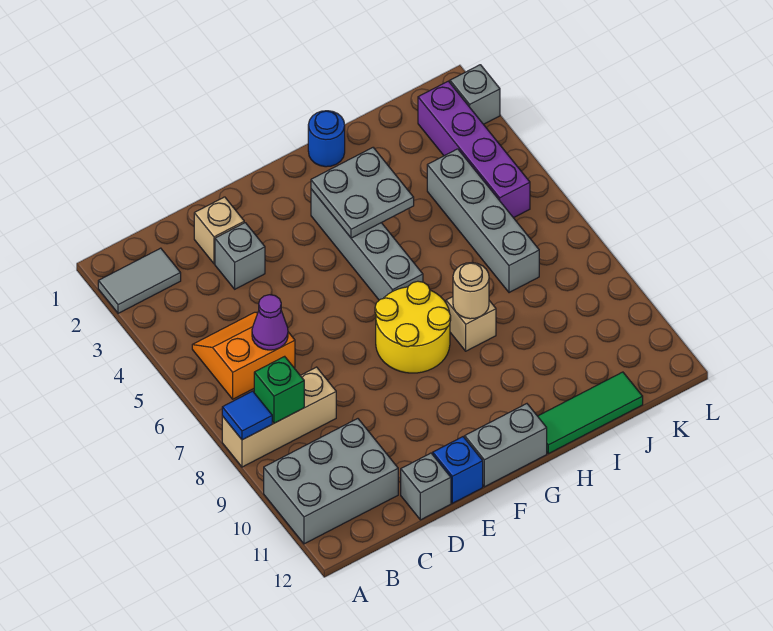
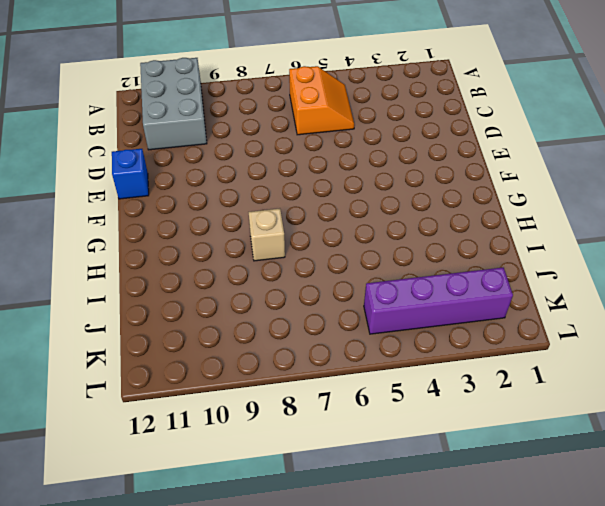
none -> grey 1x2 tile [98,248,181,313]
none -> tan 1x3 brick [222,367,336,467]
none -> tan 1x1 brick [194,197,244,264]

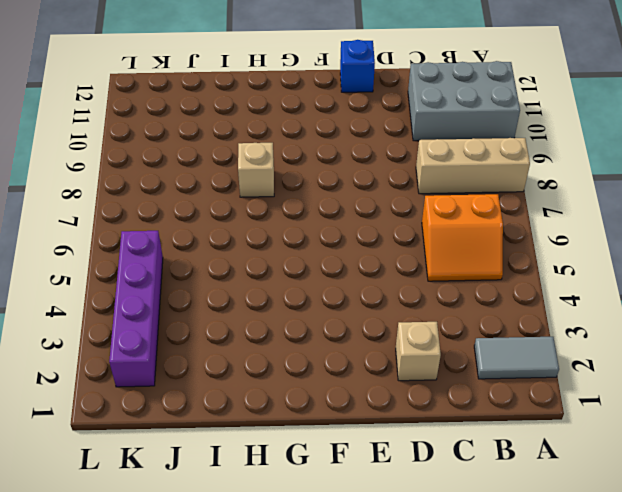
none -> grey 1x1 brick [215,223,265,289]
none -> grey 1x1 brick [401,453,451,520]
none -> yellow 2x2 round brick [375,281,451,373]

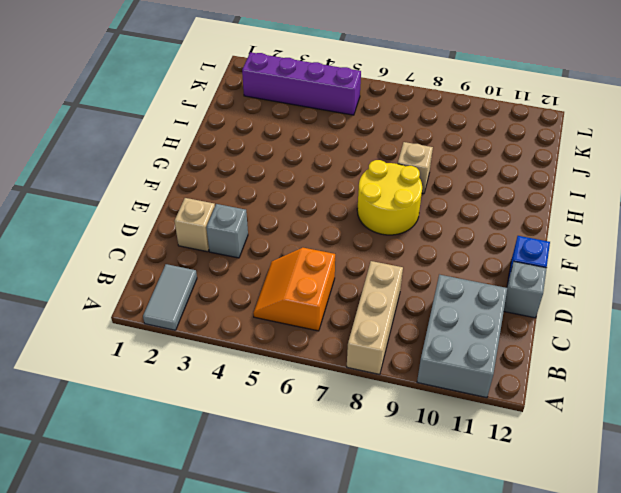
none -> grey 1x2 brick [465,404,547,487]
none -> grey 1x4 brick [311,189,423,300]
none -> blue 1x1 round brick [308,111,345,167]

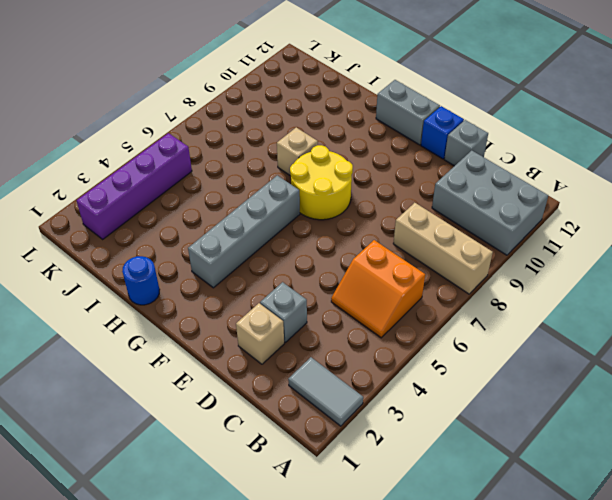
none -> green 1x3 tile [538,372,643,454]
none -> grey 1x4 brick [427,149,539,293]
none -> grey 1x1 brick [450,65,500,124]

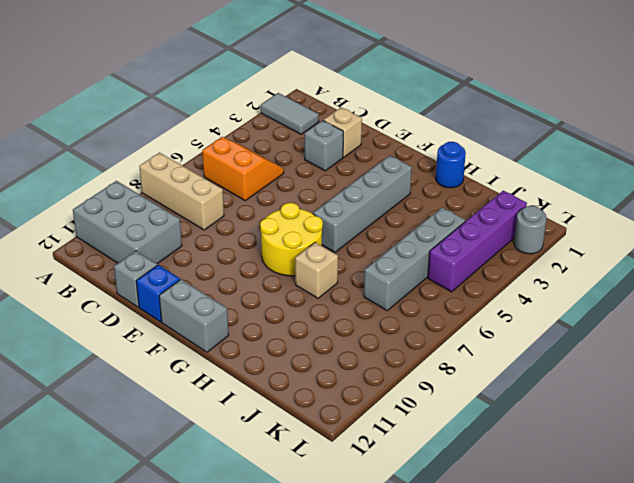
grey 1x1 round brick [514,206,547,254] -> grey 1x1 brick [450,65,500,124]
none -> green 1x3 tile [538,372,643,454]
none -> blue 1x1 tile [222,391,272,440]
none -> green 1x1 brick [254,356,304,423]

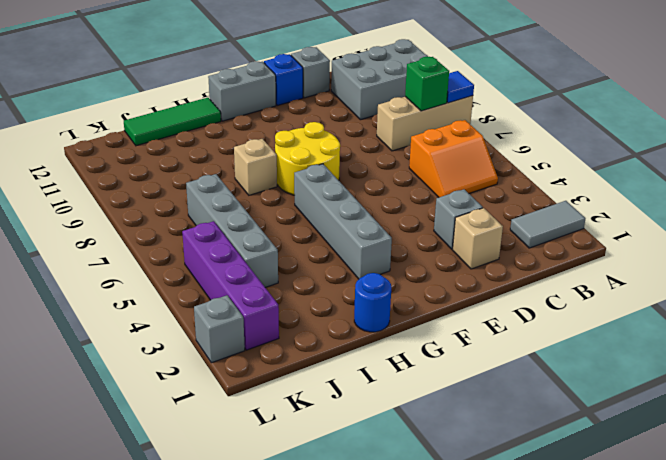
none -> purple 1x1 cone [252,295,288,350]
none -> grey 2x2 plate [311,148,414,238]
none -> tan 1x1 round brick [453,263,489,319]

